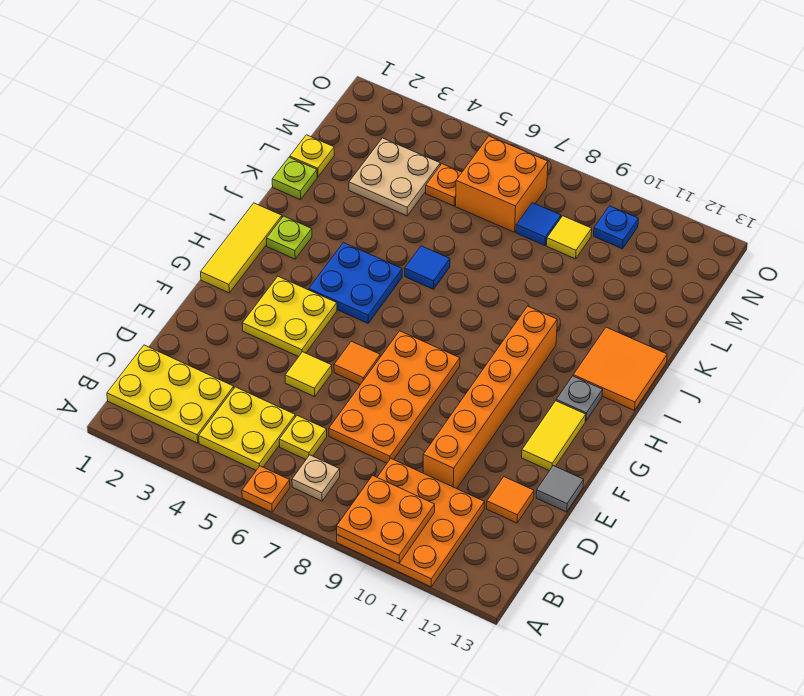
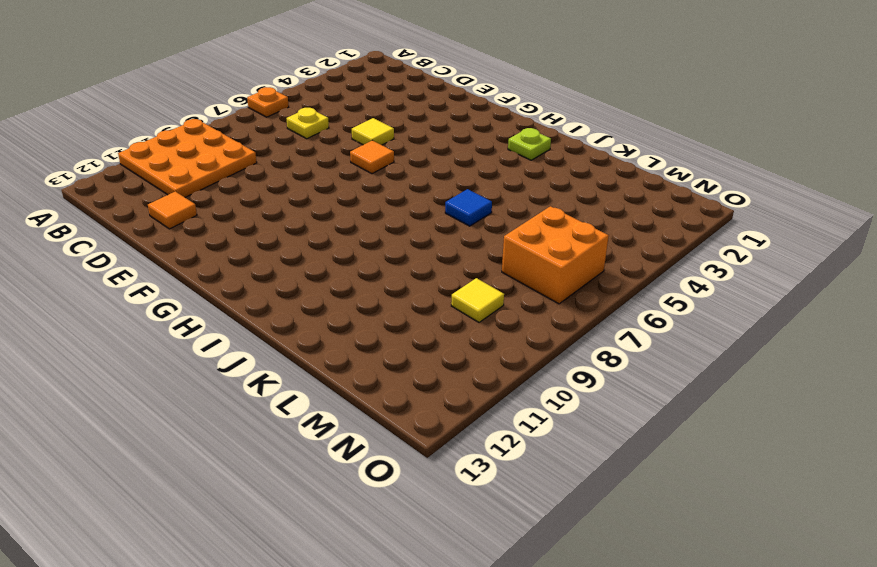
none -> yellow 2x3 plate [107,345,234,443]
none -> yellow 2x2 plate [199,387,295,470]
none -> tan 1x1 plate [292,455,340,501]

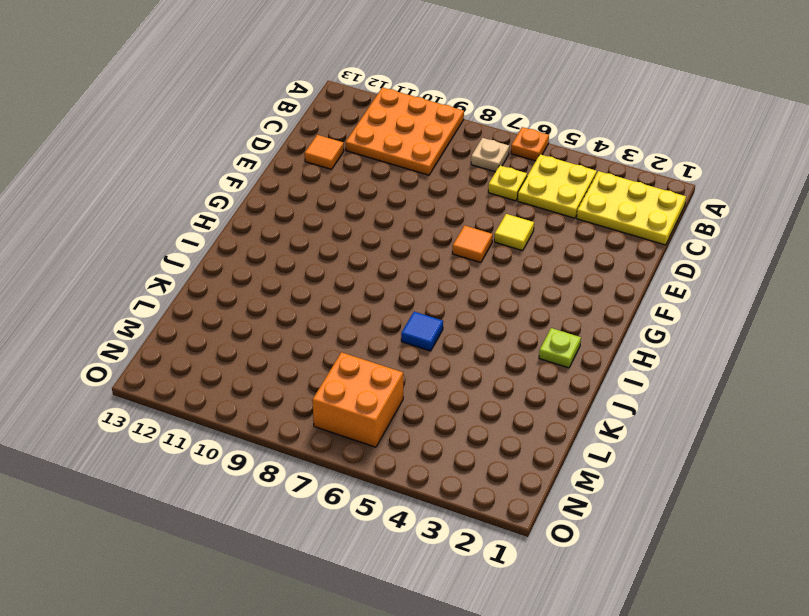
none -> orange 2x4 plate [329,331,460,463]
none -> orange 1x6 brick [423,306,557,489]
none -> grey 1x1 tile [536,466,584,512]

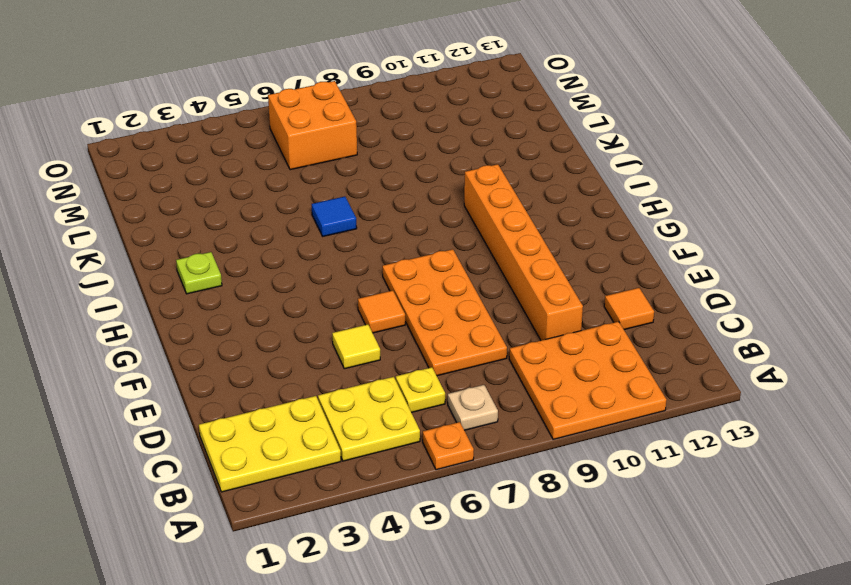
none -> grey 1x1 tile [536,466,584,512]
none -> yellow 2x2 plate [242,277,337,357]
none -> yellow 1x2 tile [522,401,586,471]

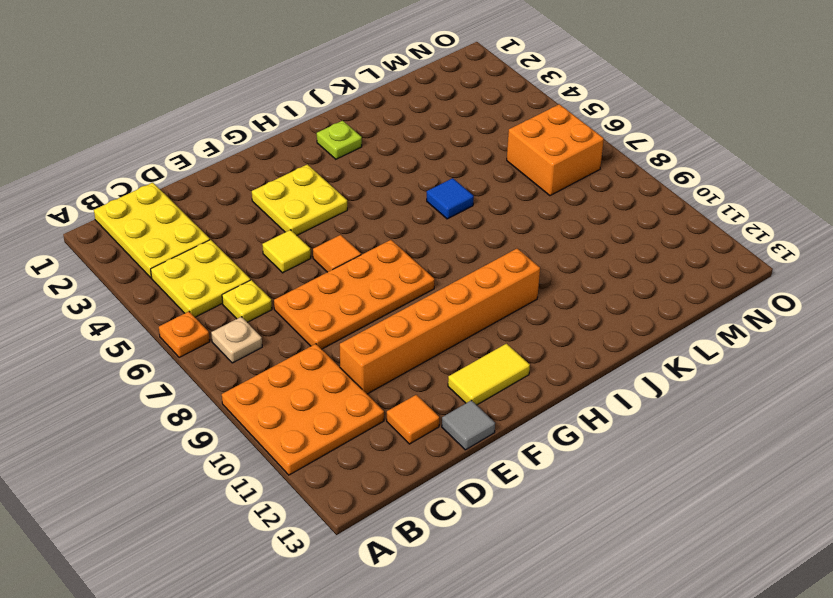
none -> yellow 1x3 tile [201,203,282,293]
none -> blue 2x2 plate [309,243,402,323]
none -> grey 1x1 plate [556,376,603,421]

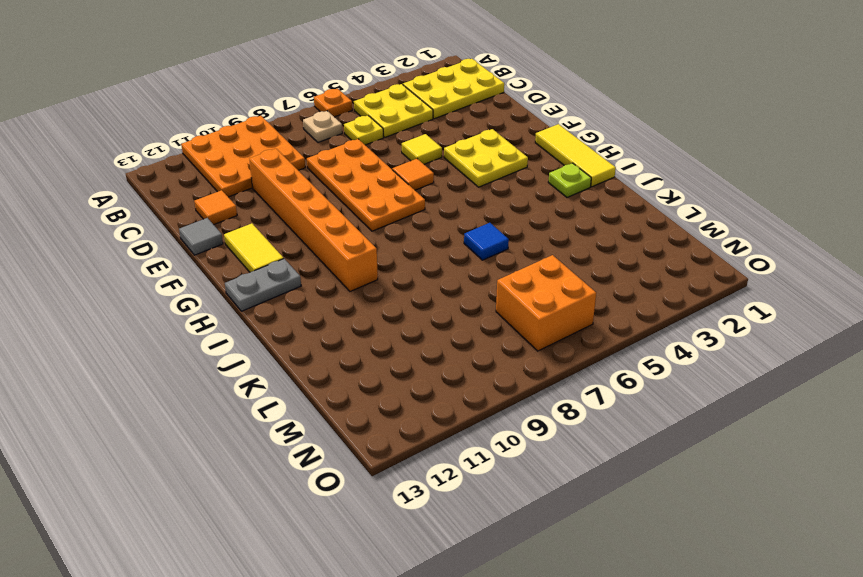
grey 1x2 plate [225,259,301,311] -> grey 1x1 plate [556,376,603,421]
none -> blue 2x2 plate [309,243,402,323]
none -> orange 2x2 tile [573,327,667,410]
none -> lime 1x1 plate [272,157,317,200]

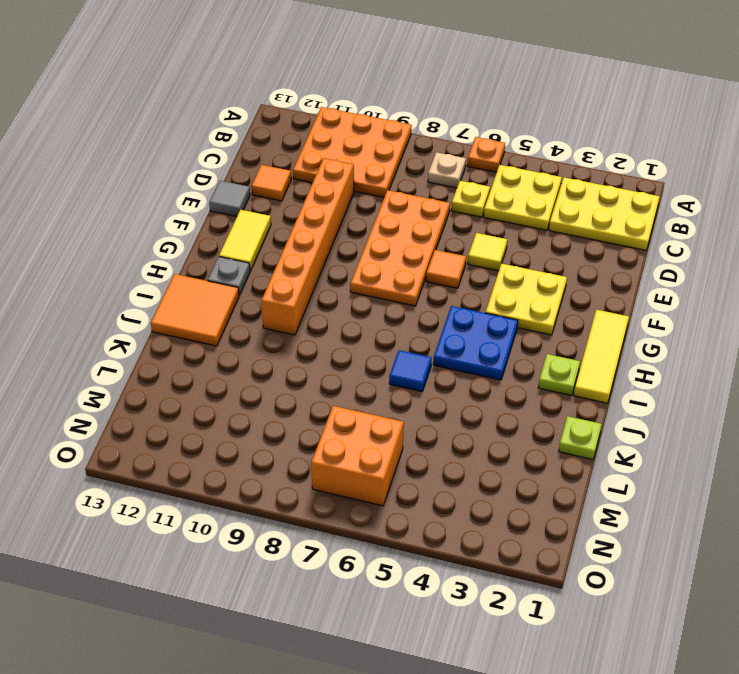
none -> yellow 1x1 plate [290,135,335,177]
none -> tan 2x2 plate [349,138,440,216]
none -> orange 1x1 plate [426,164,462,206]

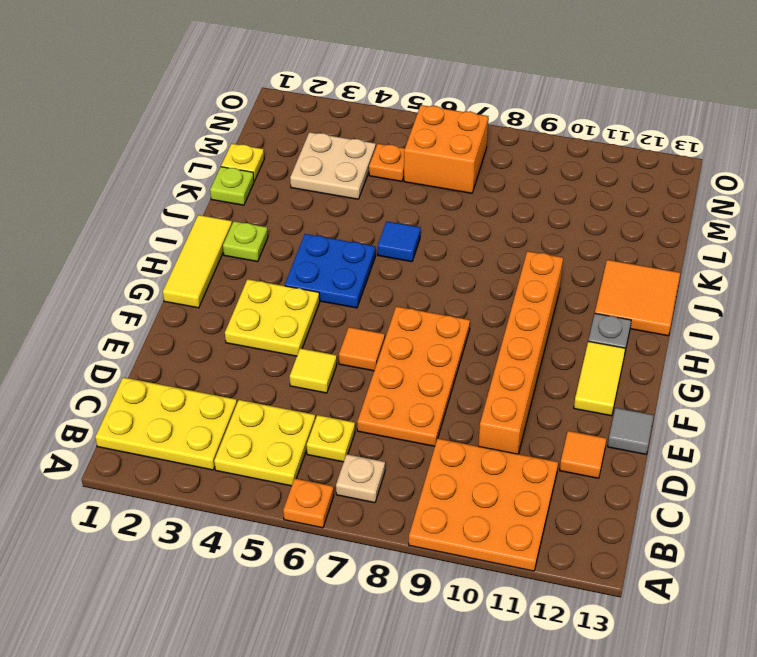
none -> blue 1x1 tile [516,203,561,245]
none -> yellow 1x1 tile [547,216,592,259]
none -> blue 1x1 plate [594,206,639,249]

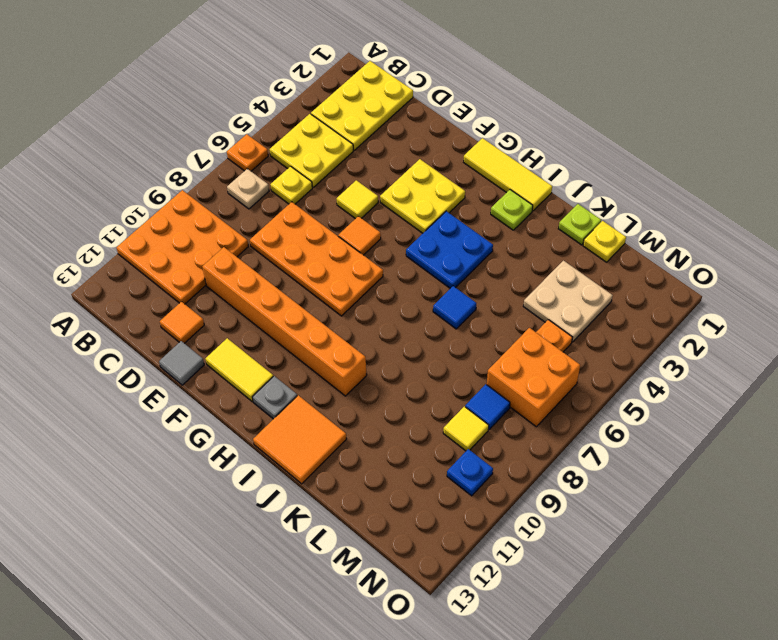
none -> orange 2x2 plate [337,475,435,563]

